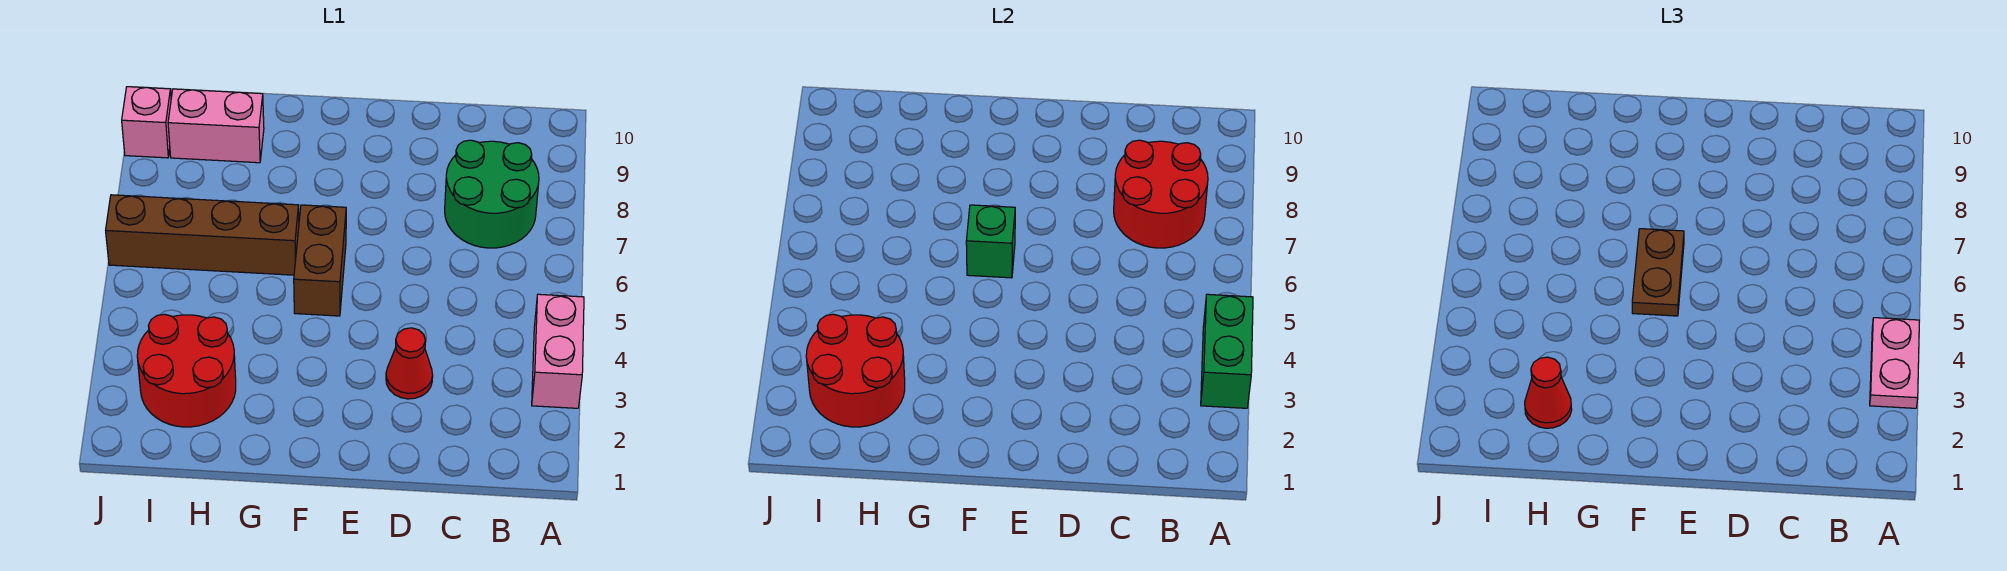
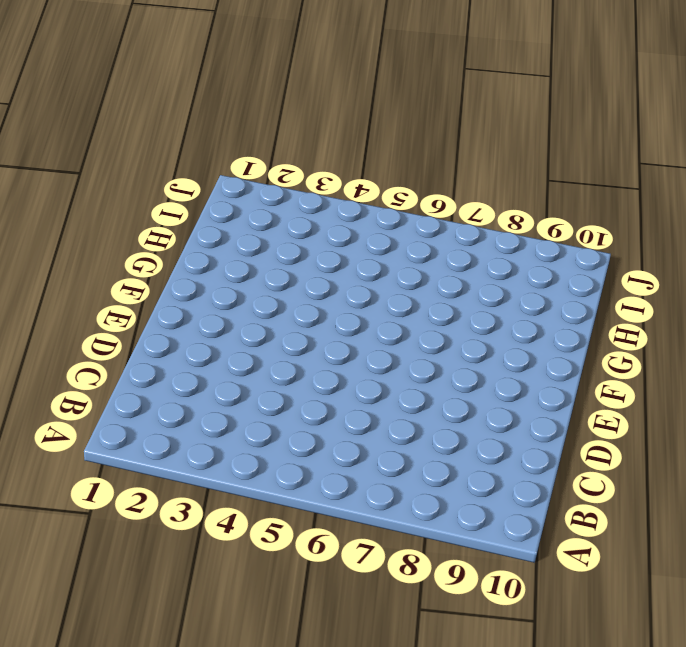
none -> pink 1x2 brick [532,294,584,408]
none -> green 2x2 round brick [445,140,539,248]
none -> red 1x1 cone [386,328,433,399]

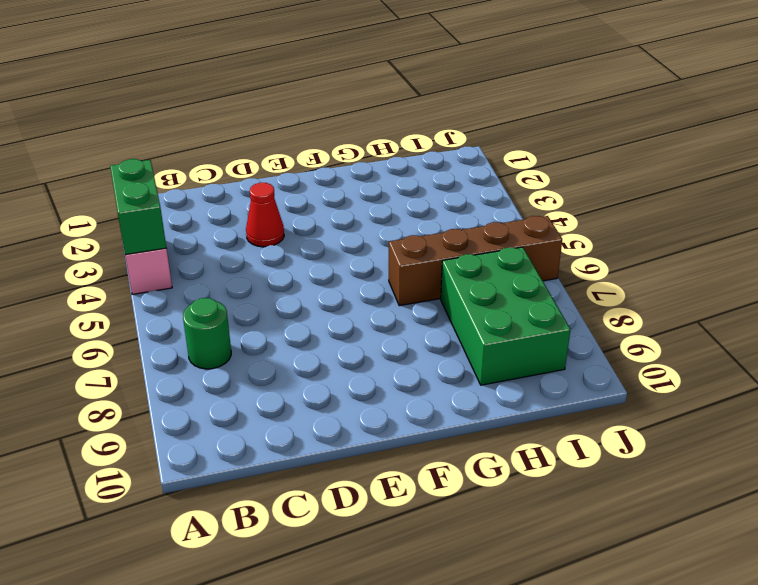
green 1x1 round brick [183,298,231,369] -> green 2x2 round brick [445,140,539,248]
green 2x3 brick [441,247,571,385] -> pink 1x2 brick [168,89,264,163]
none -> brown 1x2 brick [294,205,346,316]
none -> red 2x2 round brick [137,314,236,427]
none -> pink 1x1 brick [122,87,171,158]

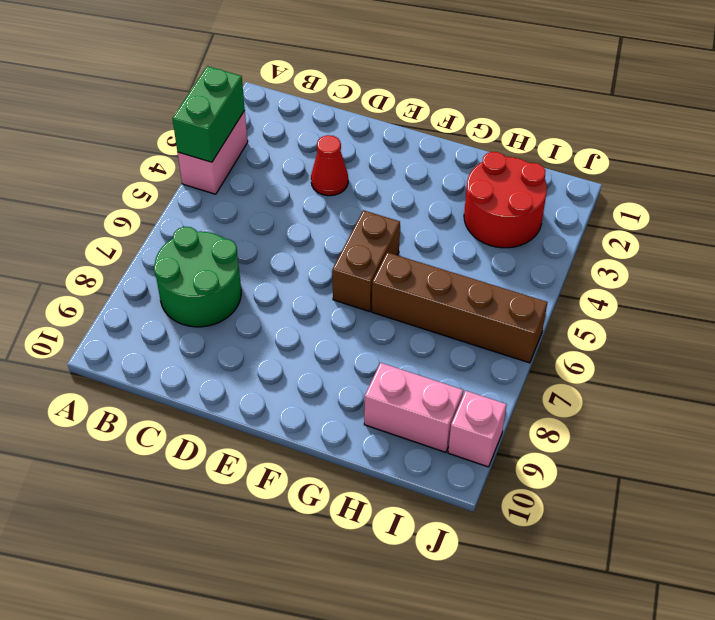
none -> red 2x2 round brick [1114,140,1208,248]
none -> green 1x1 brick [966,205,1015,278]
none -> red 2x2 round brick [806,314,905,427]

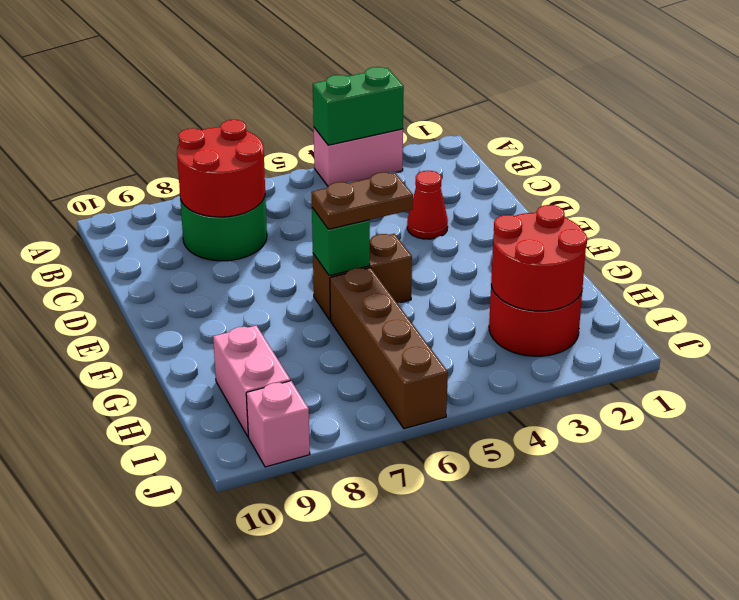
none -> pink 1x2 plate [1870,318,1919,408]
none -> red 1x1 cone [1525,357,1572,428]

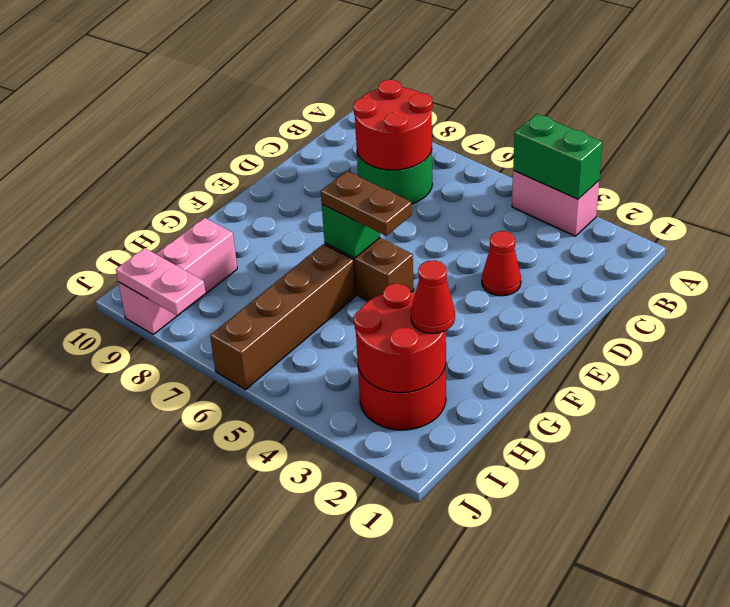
pink 1x2 plate [116,248,206,315] -> pink 1x2 plate moved to [1870,318,1919,408]

